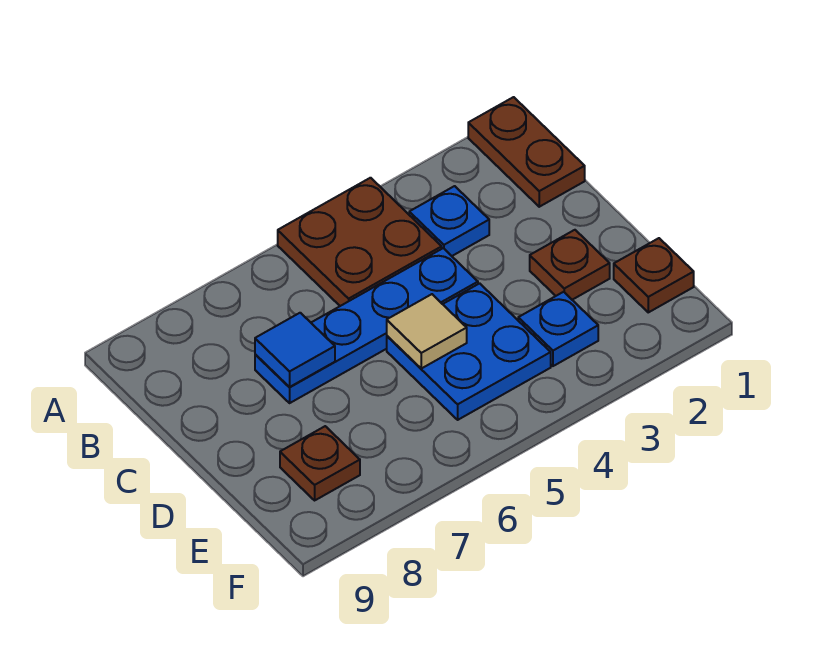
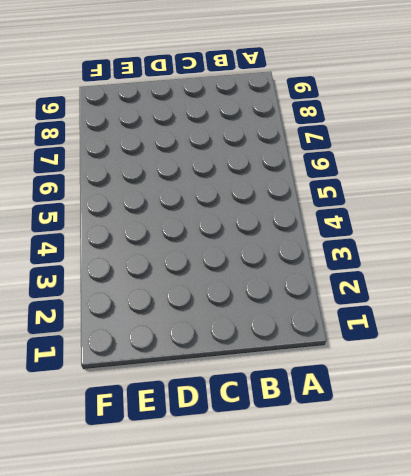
none -> brown 1x2 plate [468,97,585,207]
none -> brown 2x2 plate [278,178,442,306]

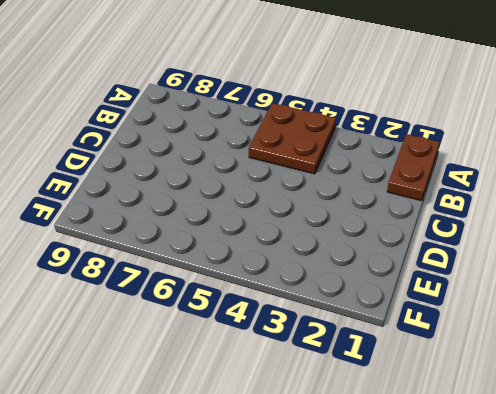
none -> blue 1x1 plate [409,186,489,256]
none -> blue 1x4 plate [255,248,478,403]

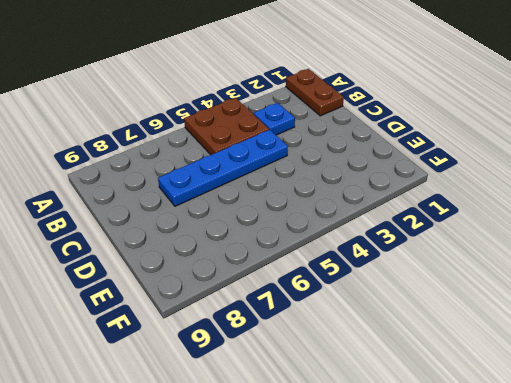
none -> brown 1x1 plate [530,230,610,300]
none -> blue 2x2 plate [387,283,551,420]

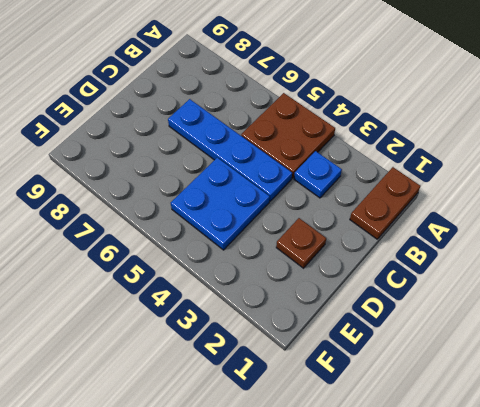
none -> brown 1x1 plate [614,238,694,312]
none -> blue 1x1 plate [518,292,598,366]

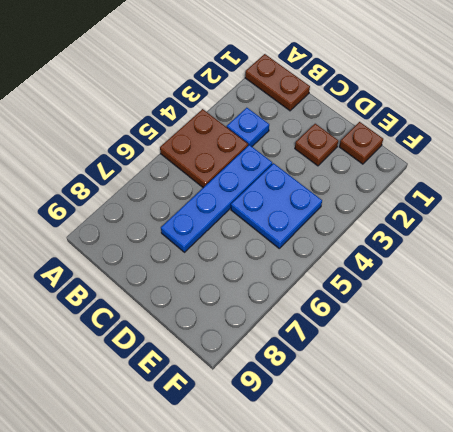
none -> blue 1x1 plate [518,292,598,366]
none -> brown 1x1 plate [280,426,360,500]

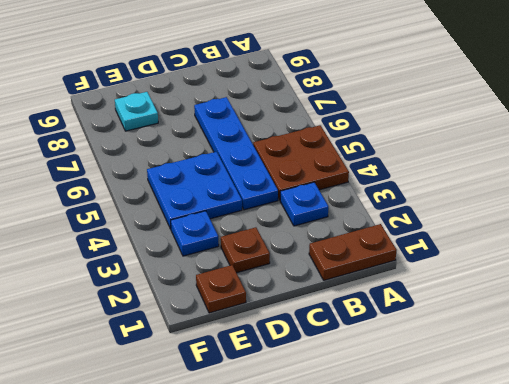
cyan 1x1 plate [115,92,158,131] -> brown 1x1 plate [280,426,360,500]
none -> blue 1x1 tile [255,313,335,387]
none -> tan 1x1 tile [387,294,467,368]

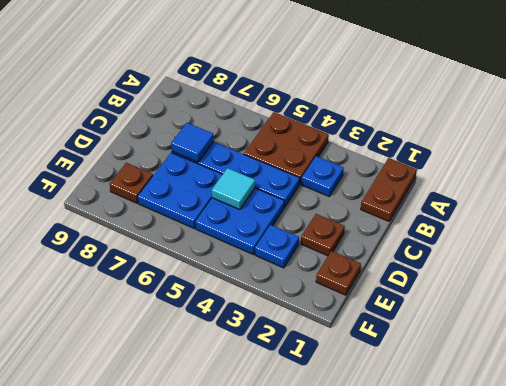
cyan 1x1 tile [212,168,255,210] -> tan 1x1 tile [387,294,467,368]
blue 2x2 plate [138,153,223,228] -> none

